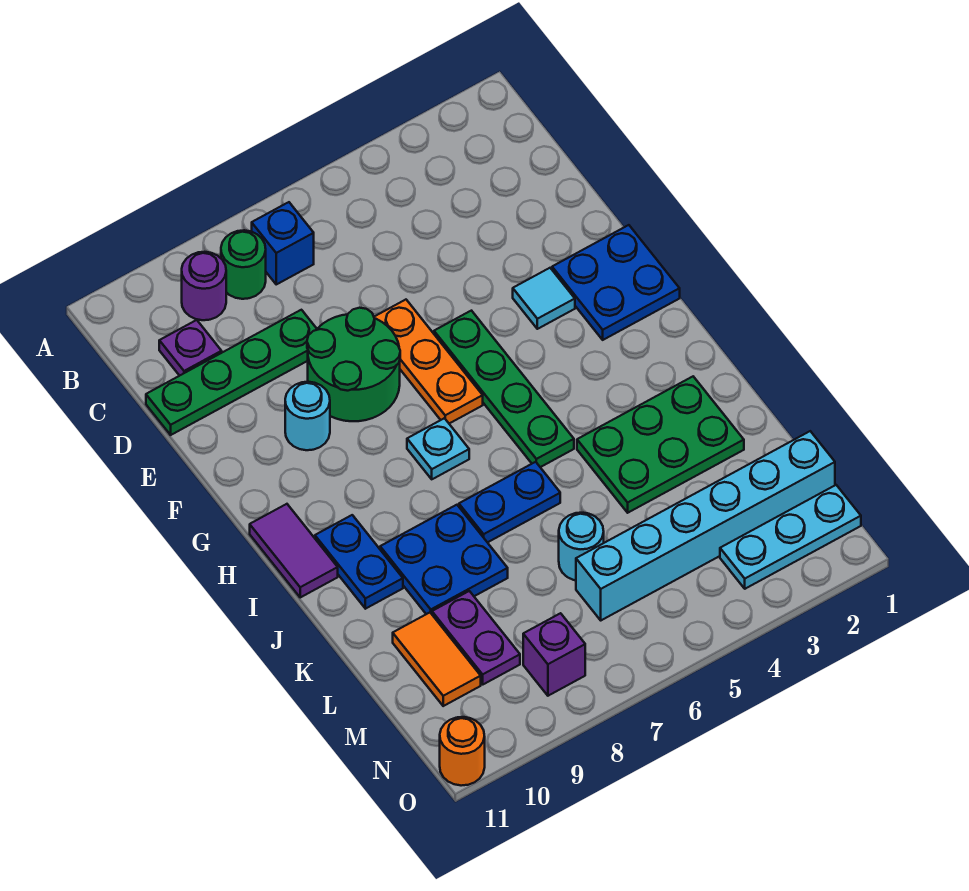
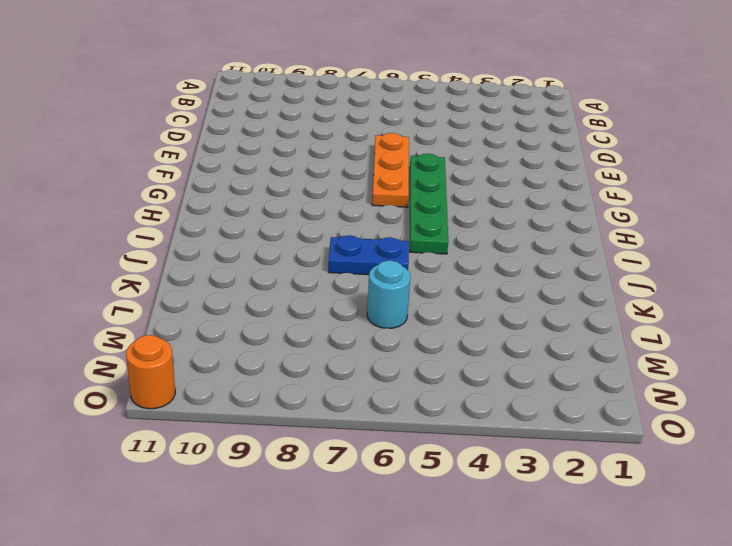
none -> blue 1x1 brick [252,202,314,284]
none -> green 1x1 round brick [221,230,266,299]
none -> purple 1x1 round brick [182,252,226,320]

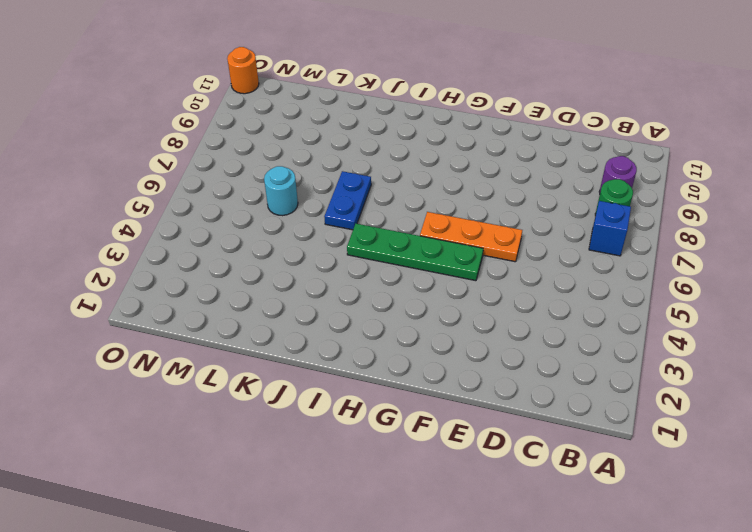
none -> purple 1x1 plate [159,320,222,376]
none -> green 1x4 plate [146,310,317,435]
none -> green 2x2 round brick [307,308,400,421]

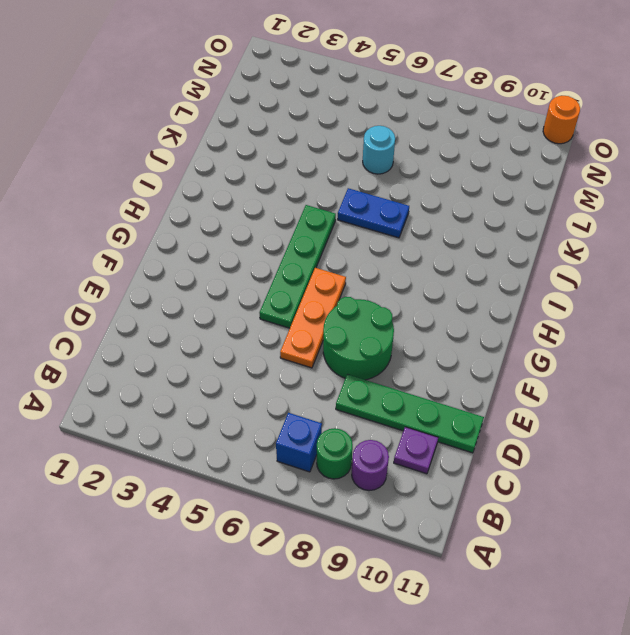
none -> blue 2x2 plate [552,225,680,340]
none -> cyan 1x1 tile [513,268,575,329]
none -> cyan 1x1 round brick [285,382,330,450]

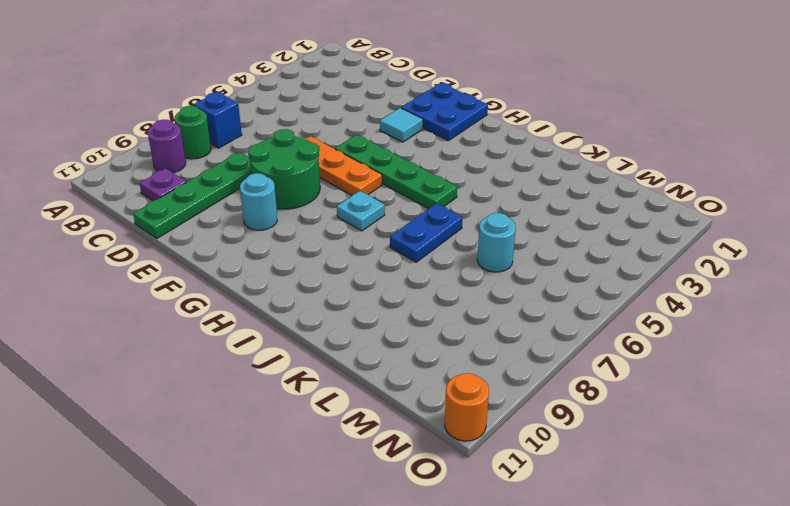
none -> purple 1x2 tile [250,504,338,597]
none -> blue 1x2 plate [315,515,403,609]
none -> green 2x3 plate [577,377,744,513]

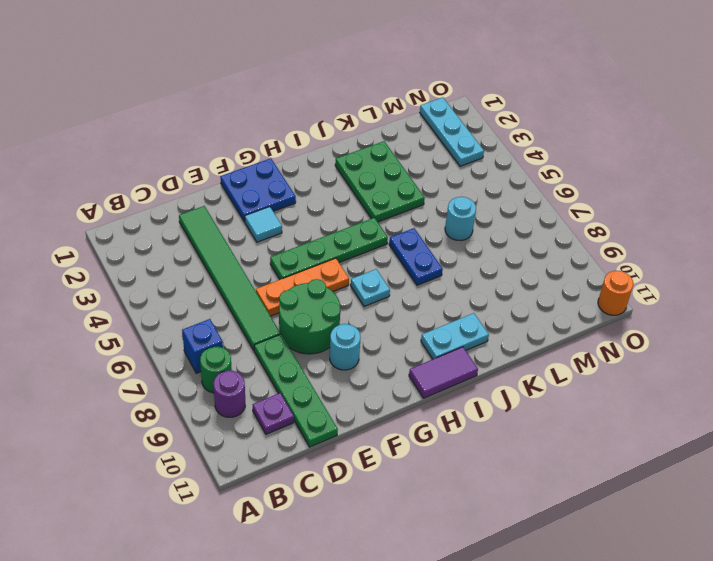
green 1x6 tile [179,206,281,350] -> none
cyan 1x2 plate [421,313,489,359] -> blue 1x2 plate [315,515,403,609]
none -> blue 2x2 plate [380,505,508,614]
none -> purple 1x2 plate [432,591,520,684]
none -> orange 1x2 tile [393,613,481,706]

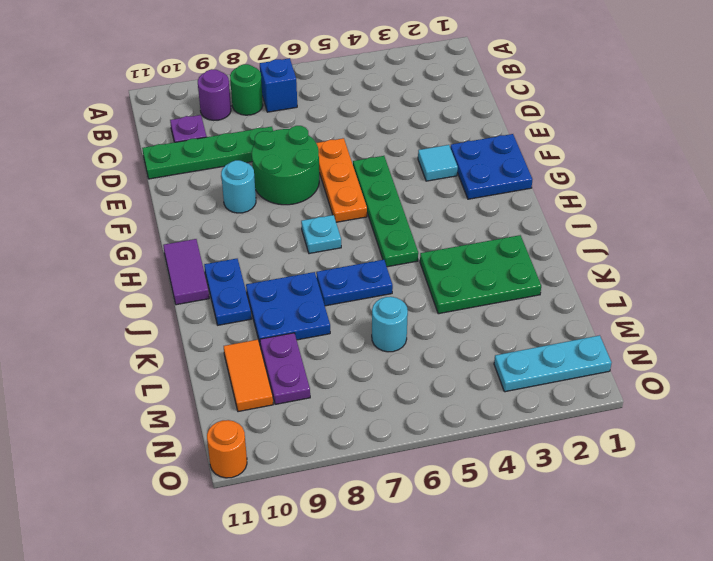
none -> cyan 1x6 brick [576,431,835,620]
none -> purple 1x1 brick [523,613,585,696]

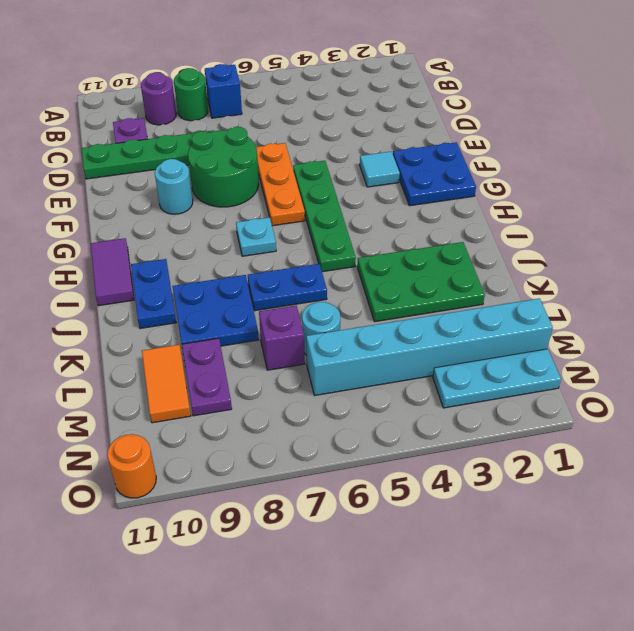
purple 1x1 brick [259,306,305,370] -> purple 1x1 brick moved to [523,613,585,696]

